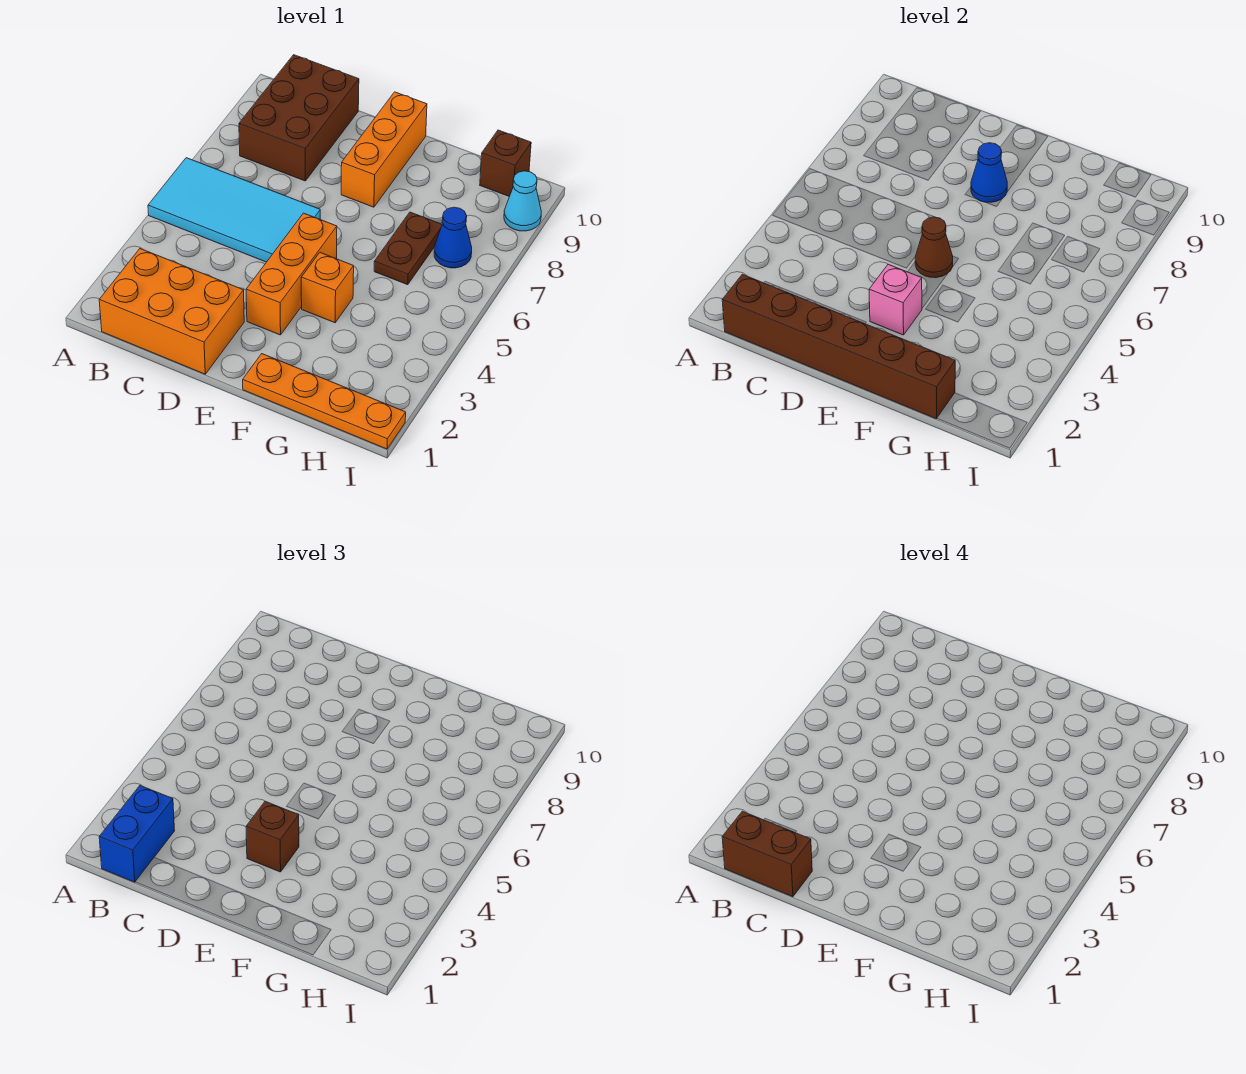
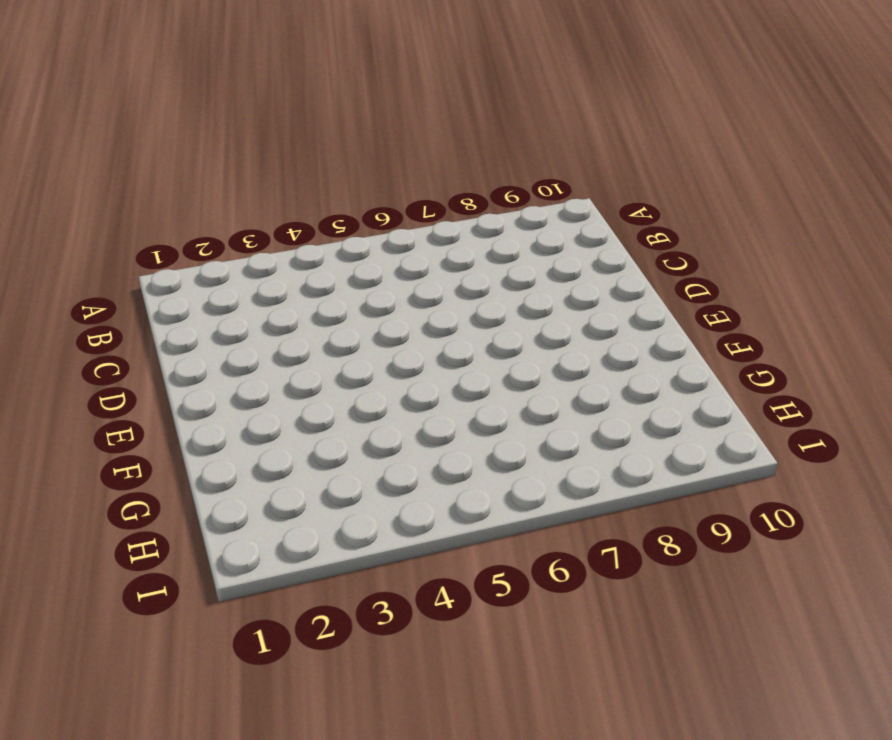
none -> cyan 2x4 tile [148,158,320,262]
none -> orange 2x3 brick [99,249,244,374]
none -> brown 2x3 brick [239,55,359,181]

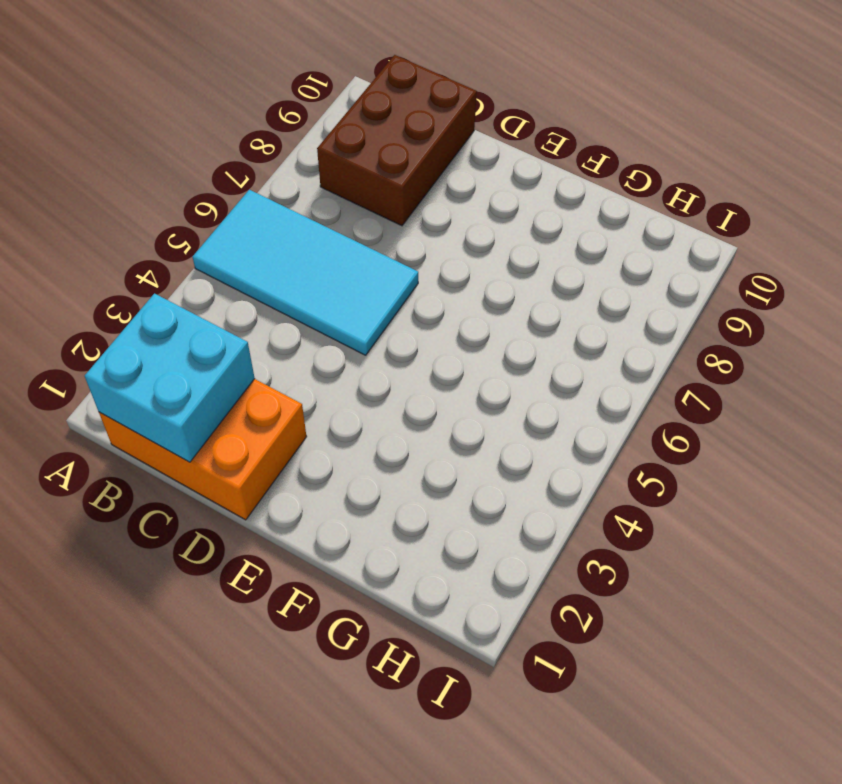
cyan 2x2 brick [85,294,255,462] -> brown 1x6 brick [722,274,955,419]
none -> orange 1x3 brick [246,213,337,335]
none -> orange 1x3 brick [341,92,427,207]
none -> orange 1x4 plate [243,354,406,449]

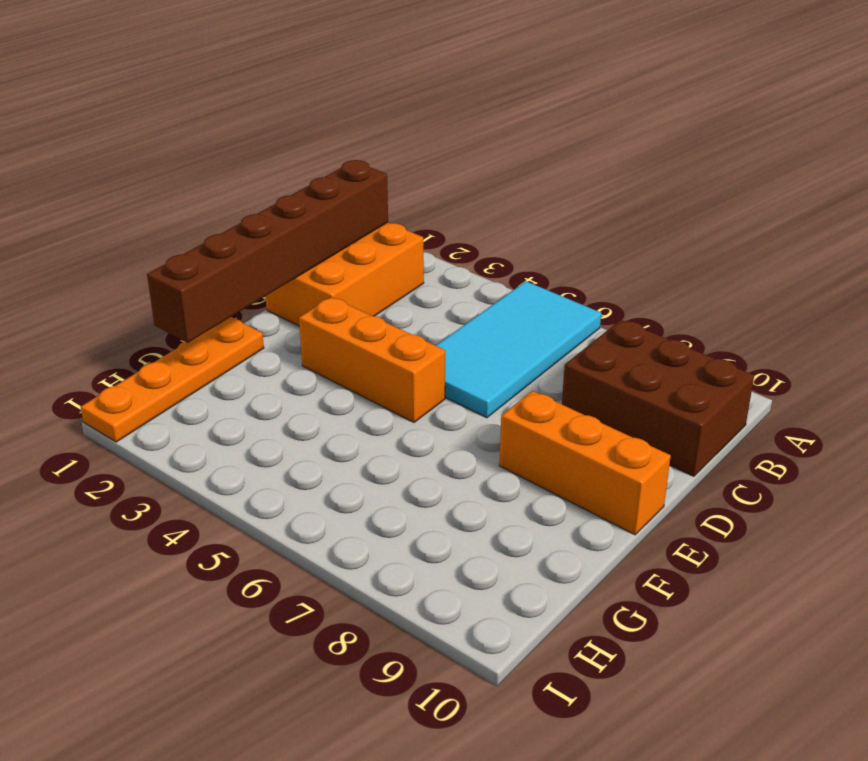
none -> orange 1x1 brick [301,253,354,323]
none -> brown 1x2 plate [374,212,442,285]
none -> blue 1x1 cone [434,207,472,268]

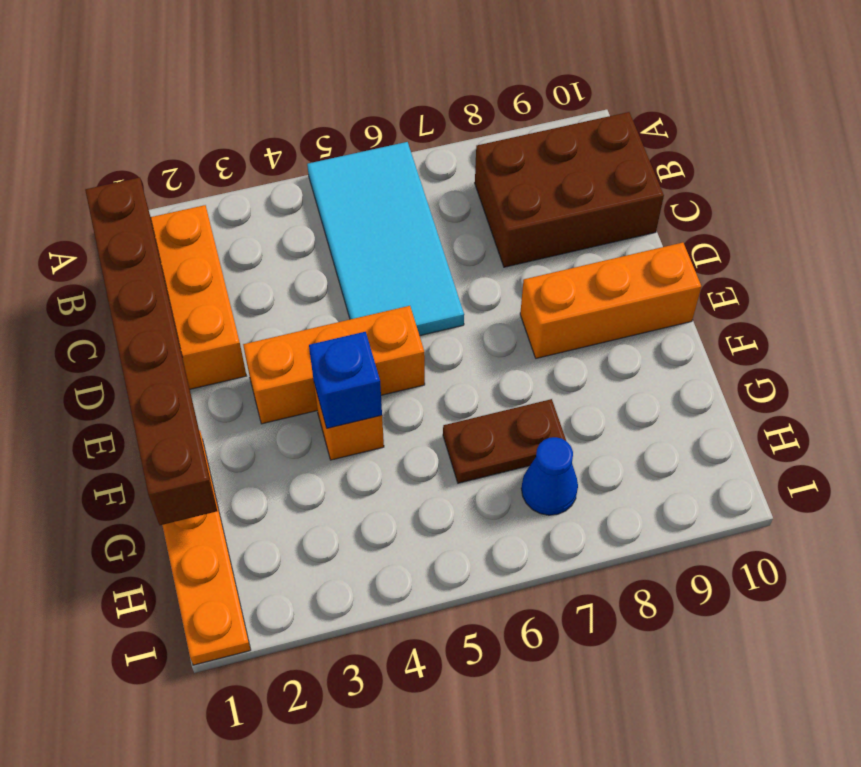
blue 1x1 brick [309,332,382,428] -> none
none -> brown 1x1 brick [480,130,531,197]
none -> cyan 1x1 cone [504,171,541,231]
none -> pink 1x1 brick [869,264,922,335]

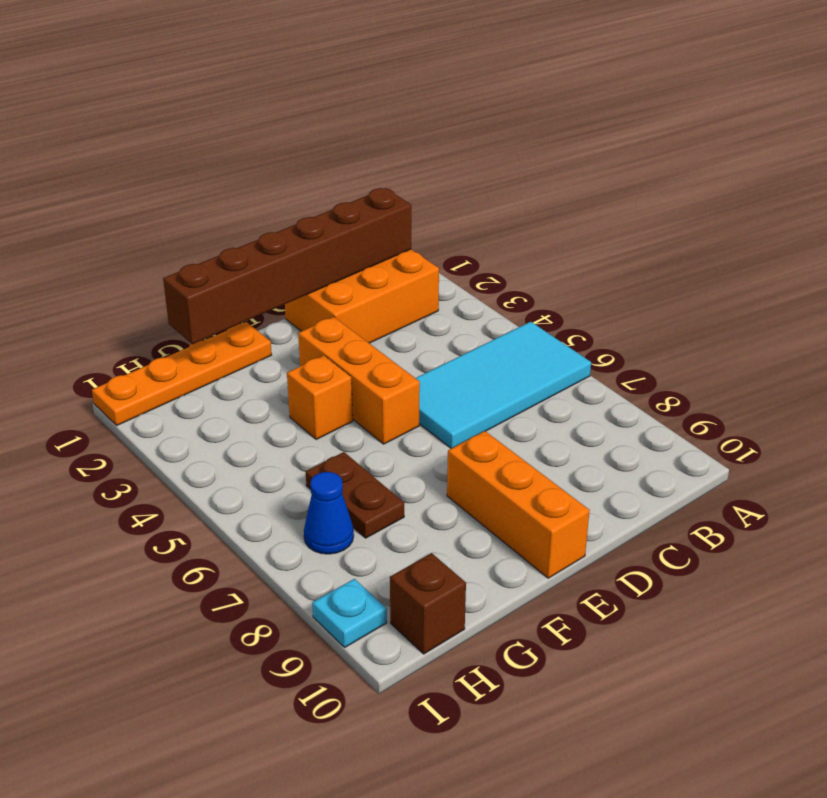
cyan 1x1 plate [312,579,387,647] -> cyan 1x1 cone [504,171,541,231]
none -> brown 2x3 brick [239,55,359,181]
none -> pink 1x1 brick [869,264,922,335]
none -> brown 1x1 cone [915,217,953,278]

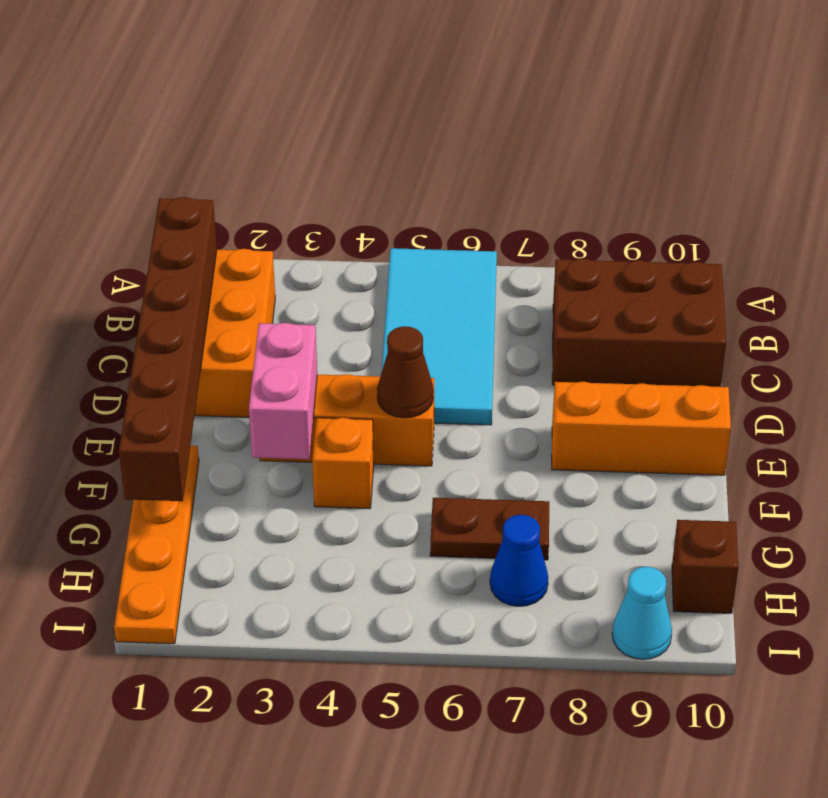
pink 1x2 brick [249,323,317,459] -> pink 1x1 brick [869,264,922,335]
none -> blue 1x1 cone [971,143,1007,202]
none -> blue 1x2 brick [99,786,175,882]
none -> brown 1x1 brick [246,801,299,872]

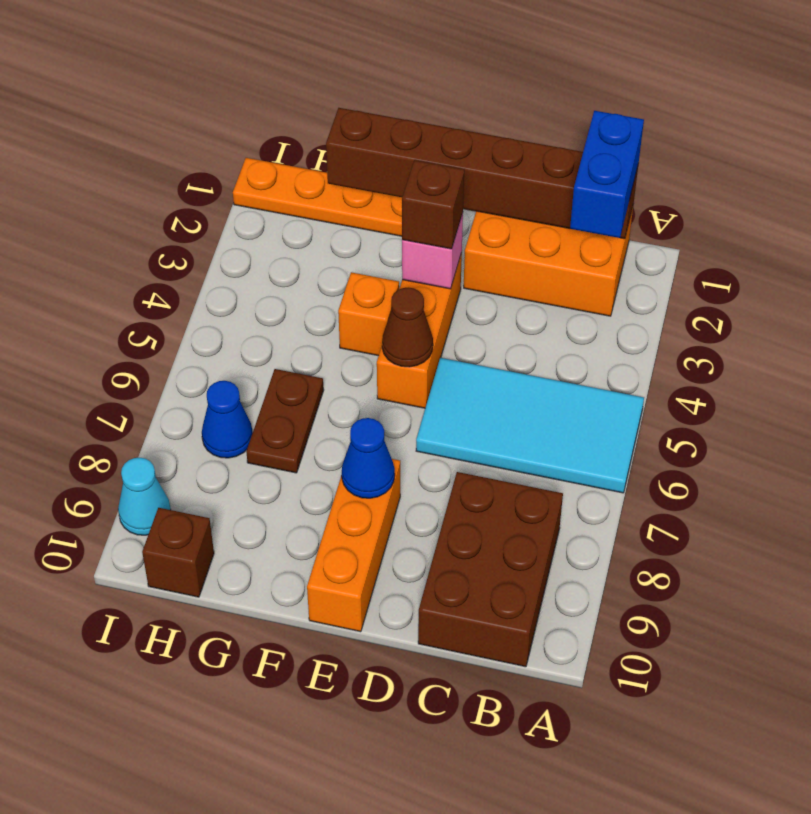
none -> brown 1x2 brick [722,811,812,897]

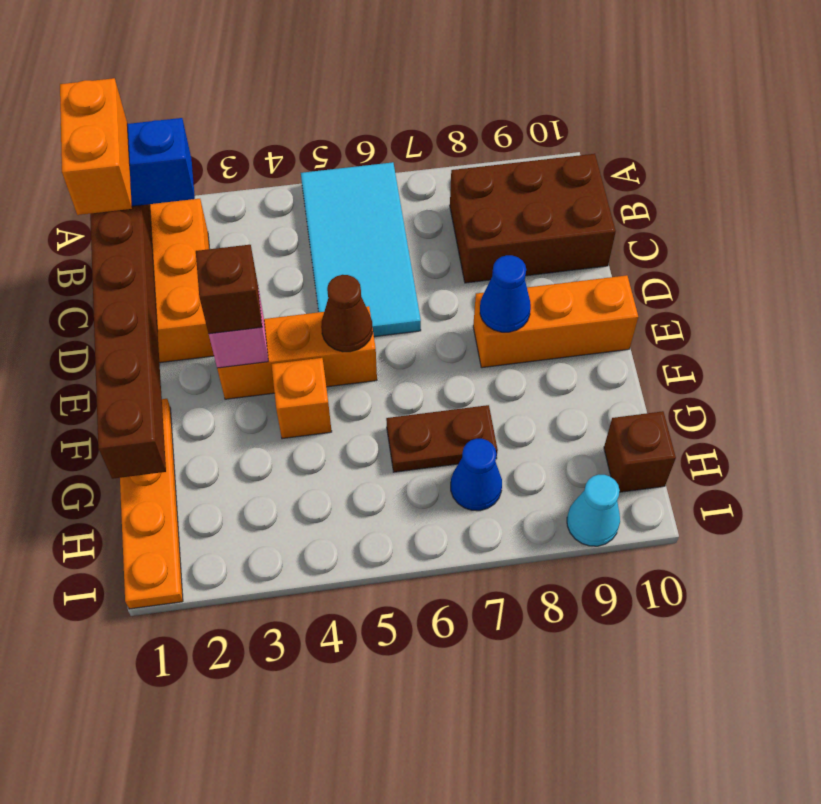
orange 1x2 brick [60,78,132,215] -> brown 1x2 brick [722,811,812,897]

